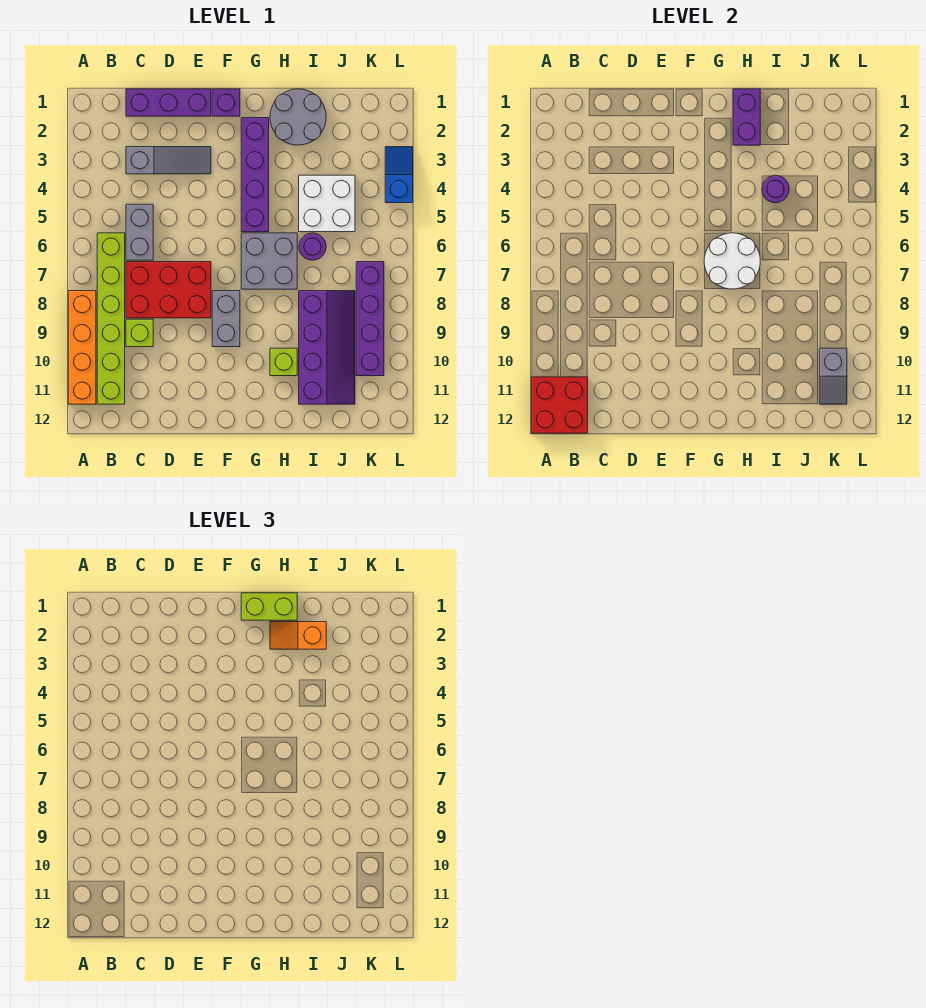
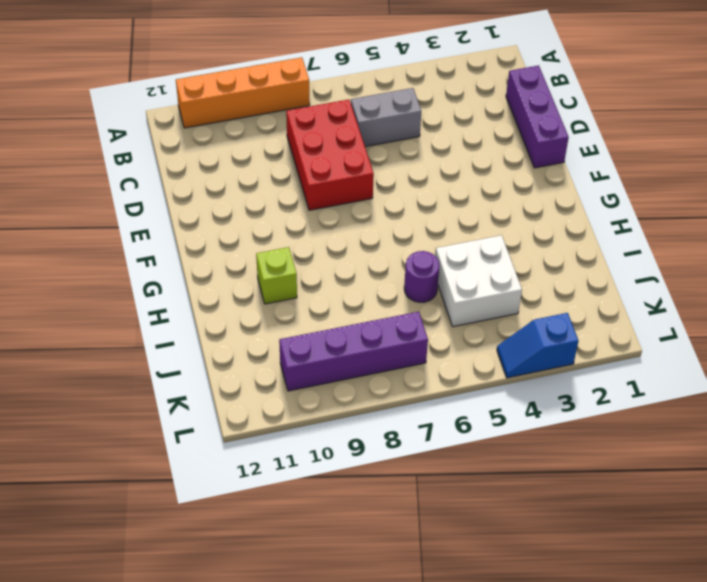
blue 1x2 slope [497,313,578,378] -> blue 1x2 slope turned to [385,147,413,203]
none -> lime 1x6 brick [97,233,125,404]
none -> grey 1x3 slope [126,147,211,174]
none -> lime 1x1 brick [126,319,153,347]

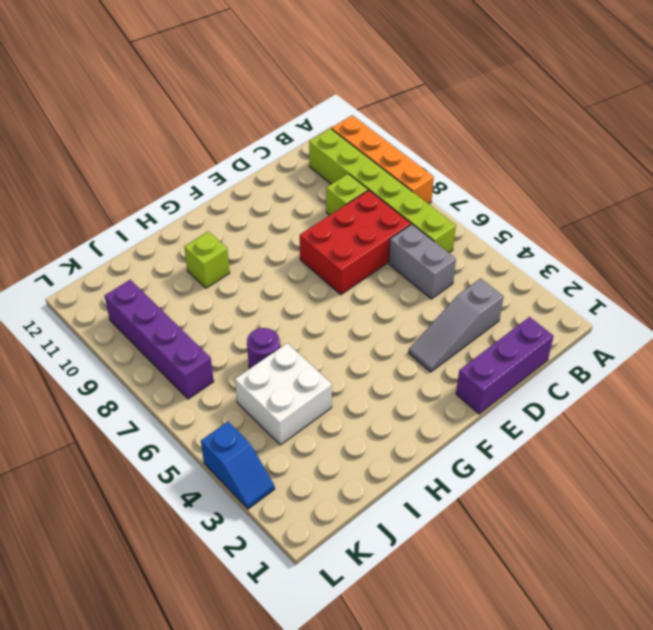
none -> purple 1x1 brick [212,89,240,116]
none -> grey 1x2 brick [212,291,240,347]
none -> purple 1x4 brick [241,118,269,232]

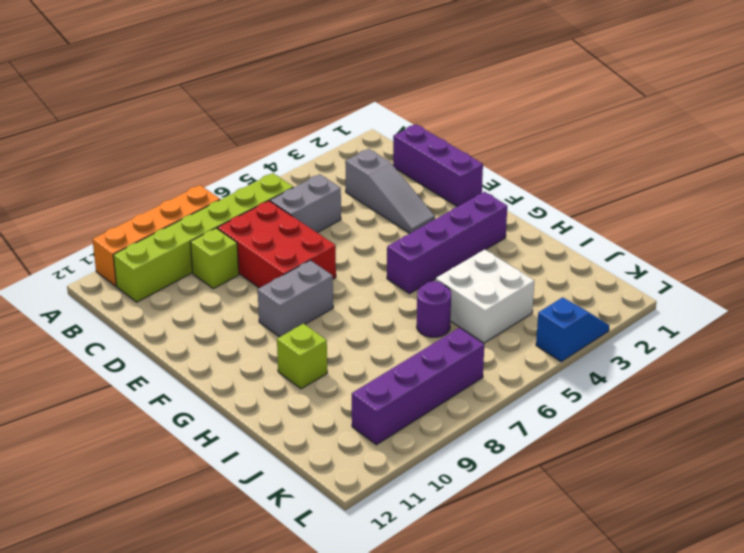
none -> purple 1x1 brick [212,89,240,116]
none -> grey 2x2 brick [241,233,297,289]
none -> grey 2x2 round brick [270,89,326,145]

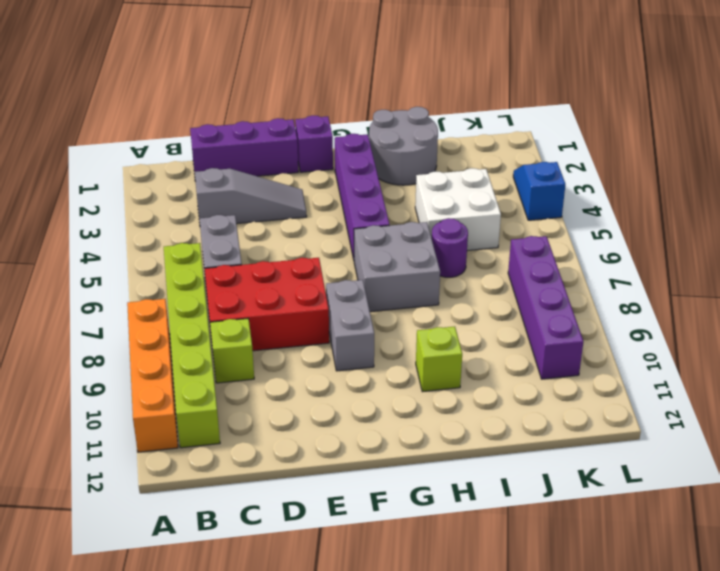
none -> purple 2x4 slope [299,291,355,404]
none -> red 2x2 brick [531,377,588,433]
none -> white 2x2 round brick [704,233,760,289]

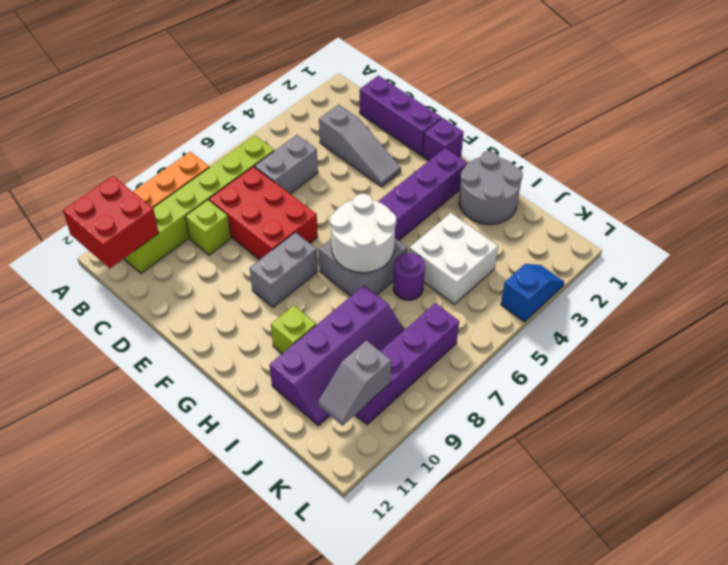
none -> purple 1x2 brick [733,89,760,145]
none -> purple 1x1 round brick [762,175,789,203]
none -> lime 1x2 brick [241,593,297,620]

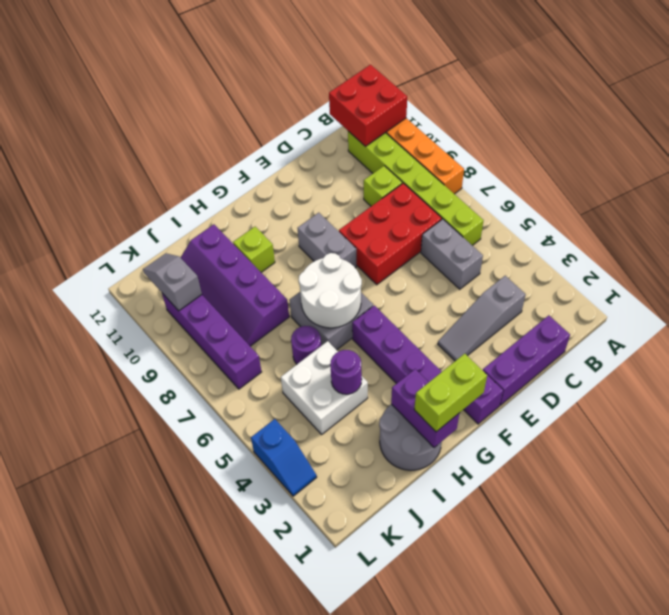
none -> orange 1x2 slope [270,622,326,649]

